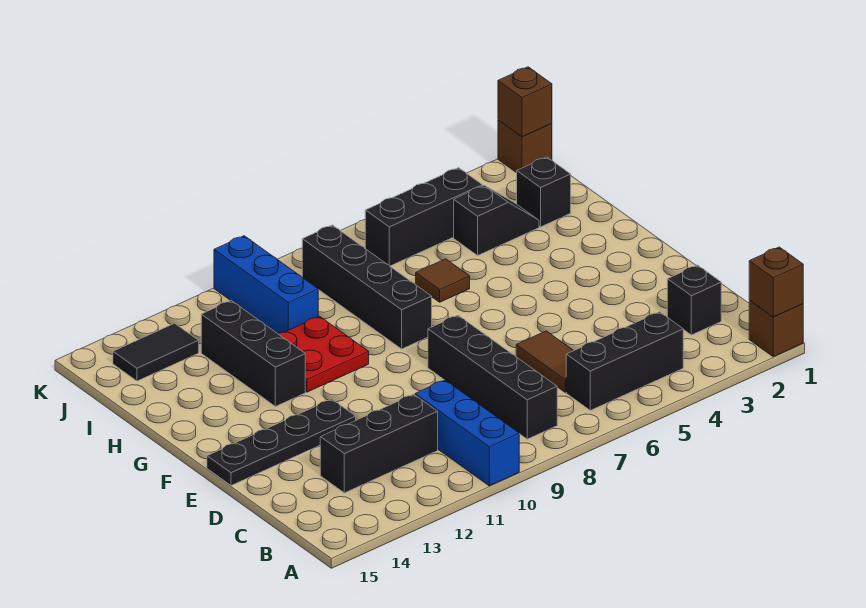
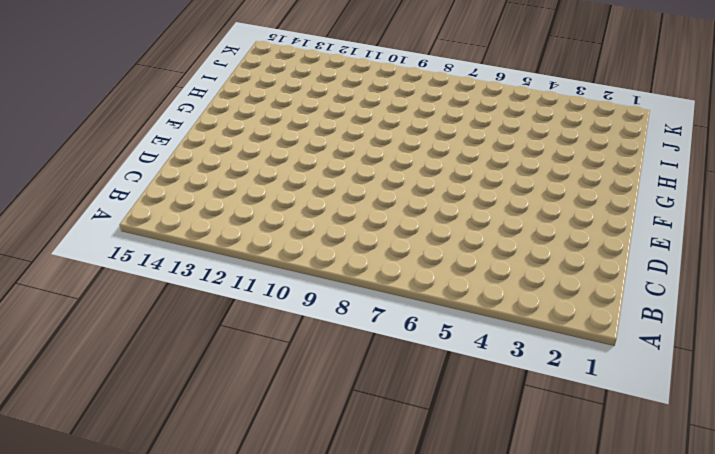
none -> brown 1x1 brick [749,301,803,357]
none -> blue 1x3 brick [415,380,519,486]
none -> black 1x3 brick [566,312,683,410]

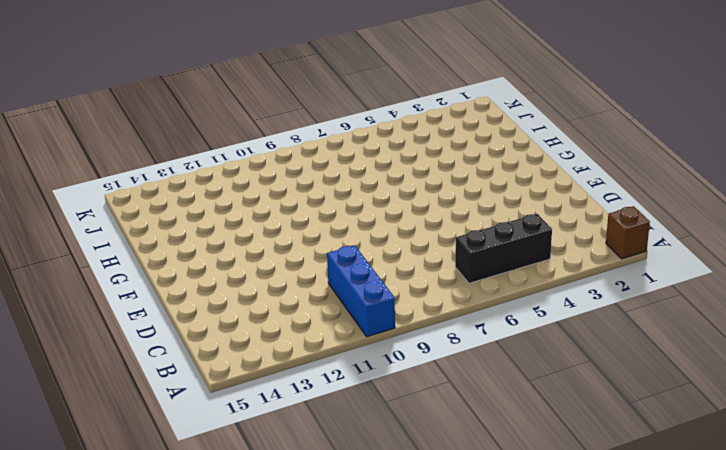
none -> black 1x4 brick [428,315,557,439]
none -> black 1x1 brick [667,265,721,335]
none -> brown 1x2 tile [516,331,574,392]

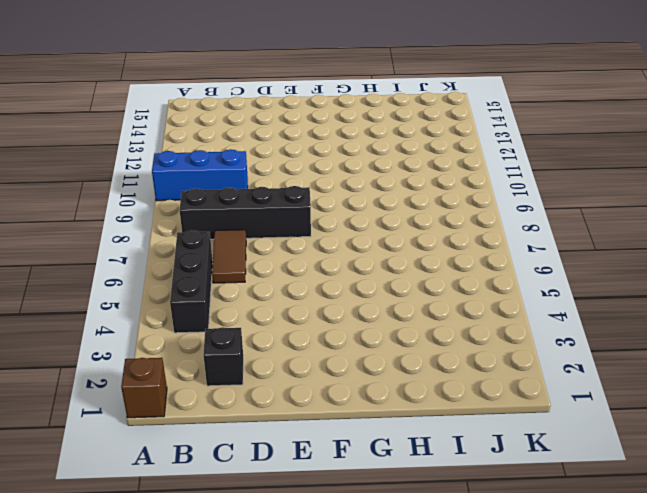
brown 1x2 tile [212,230,246,283] -> brown 1x2 tile turned to [516,331,574,392]
none -> black 1x3 brick [320,394,438,493]
none -> black 1x4 plate [207,399,356,486]
none -> black 1x4 brick [302,225,432,349]

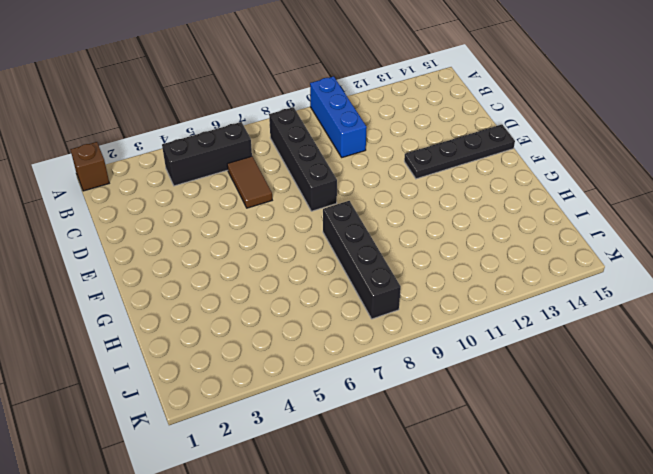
none -> black 1x1 brick [667,265,721,335]
none -> black 1x3 brick [320,394,438,493]
none -> red 2x2 plate [278,316,369,392]

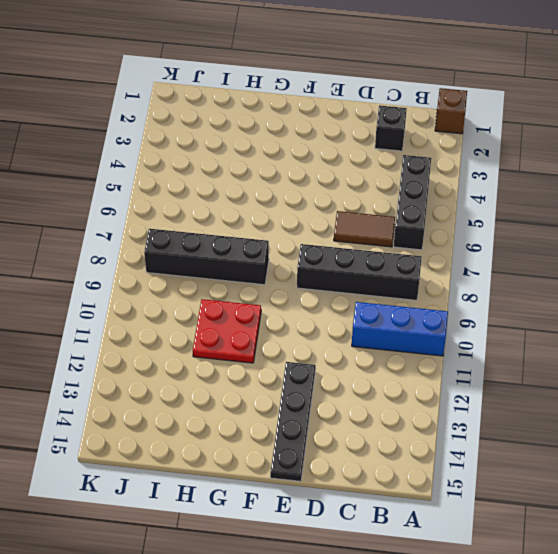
none -> black 1x3 brick [320,394,438,493]
none -> black 1x3 brick [201,301,305,406]
none -> brown 1x1 tile [416,259,470,302]

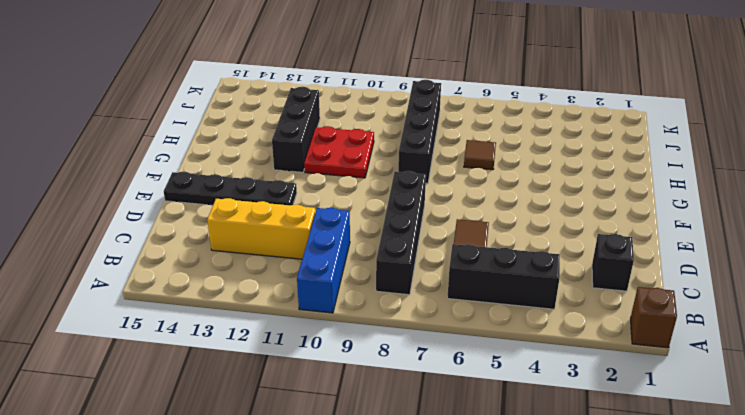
yellow 1x3 brick [207,198,316,259] -> black 1x3 brick [320,394,438,493]
none -> black 1x1 brick [517,157,571,227]
none -> black 1x2 slope [454,185,539,255]
none -> blue 1x3 brick [214,236,318,334]

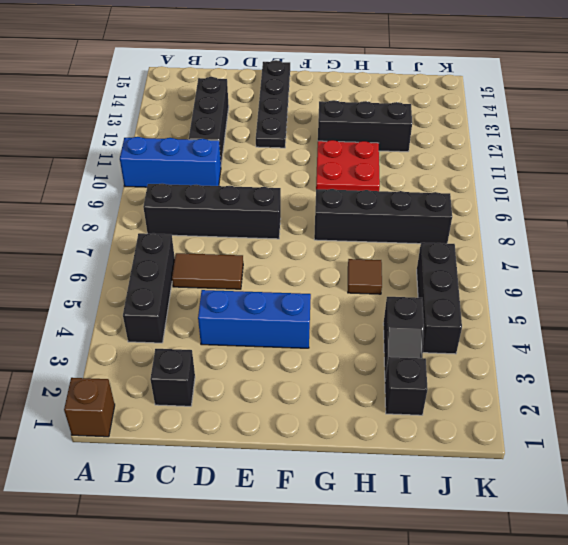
blue 1x3 brick [198,290,311,348] -> blue 1x3 brick moved to [214,236,318,334]
none -> black 1x2 tile [113,323,199,381]
none -> brown 1x1 brick [498,120,552,173]
none -> brown 1x1 brick [749,247,803,317]

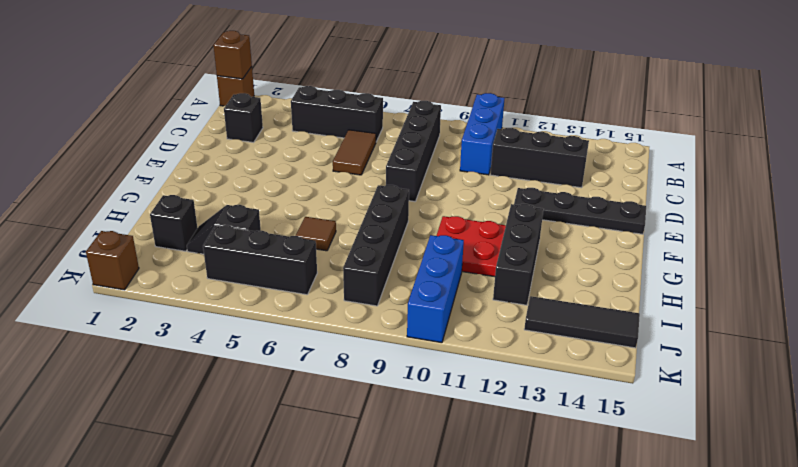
black 1x3 tile [524,296,640,348] -> black 1x2 tile [113,323,199,381]
none -> brown 1x1 brick [498,67,552,137]

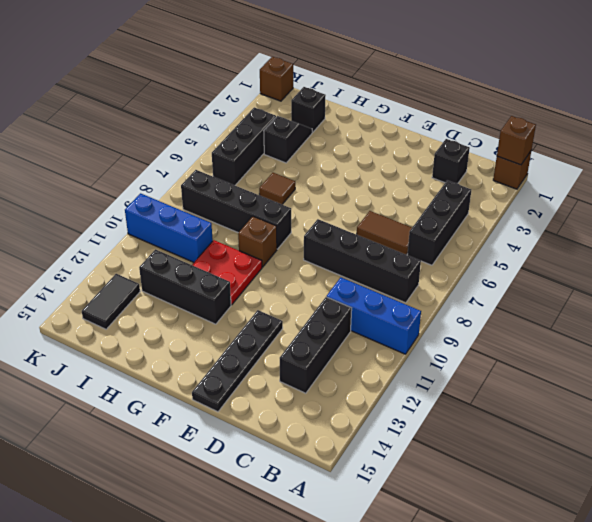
brown 1x1 brick [238,216,277,267] -> brown 1x1 brick moved to [498,67,552,137]

